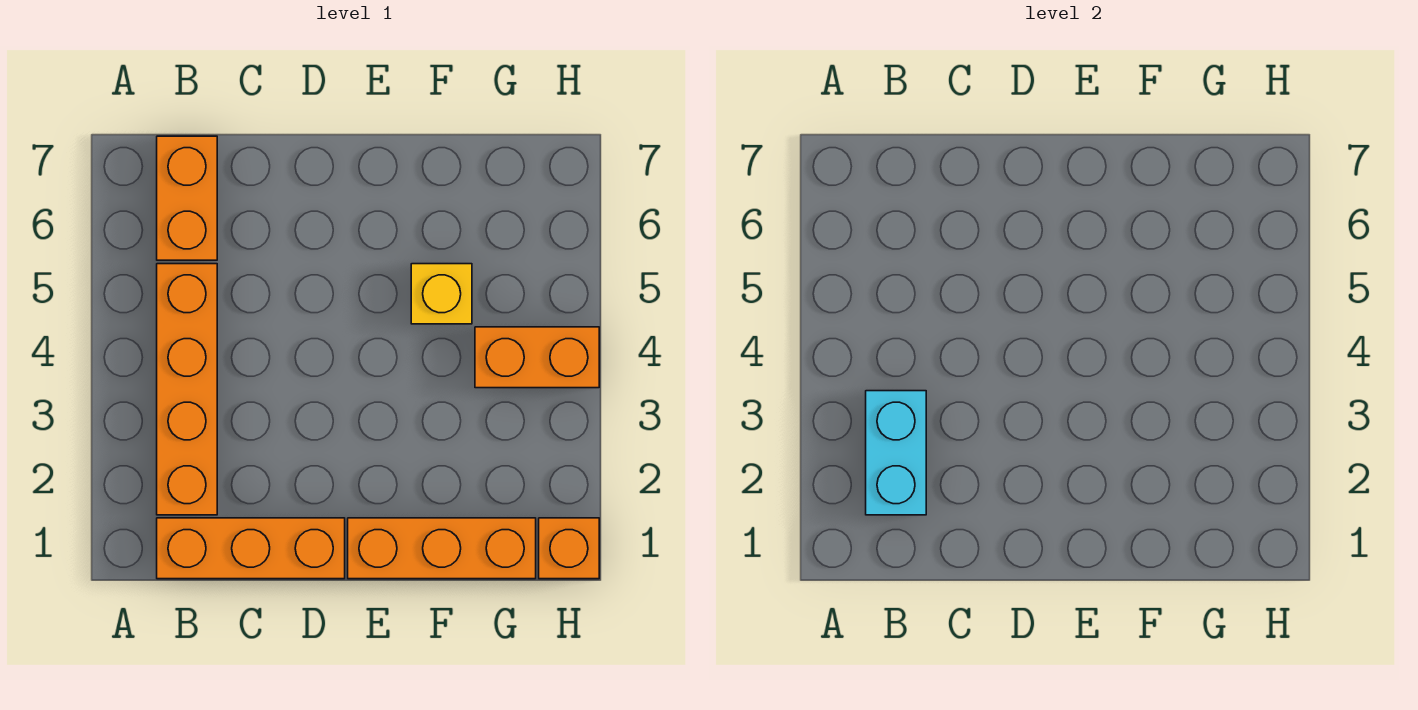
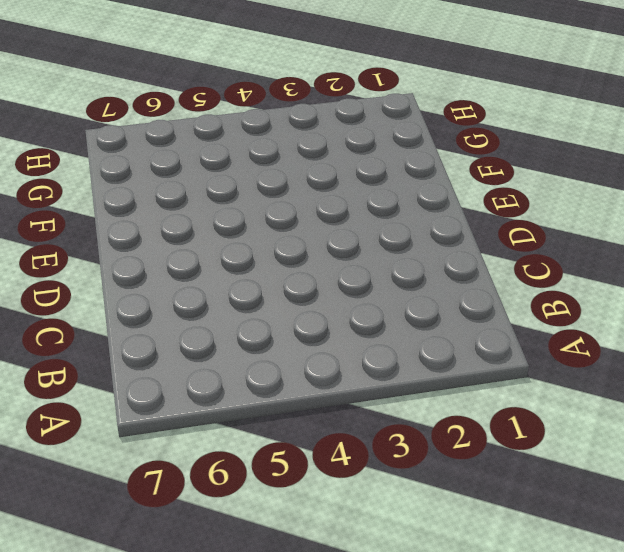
none -> orange 1x3 brick [157,518,345,579]
none -> orange 1x4 brick [157,264,217,515]

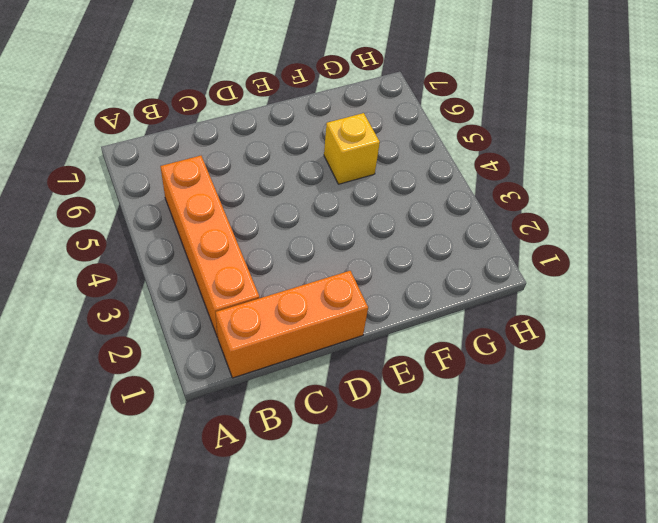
none -> orange 1x2 brick [157,136,217,260]
none -> orange 1x3 brick [348,518,536,579]

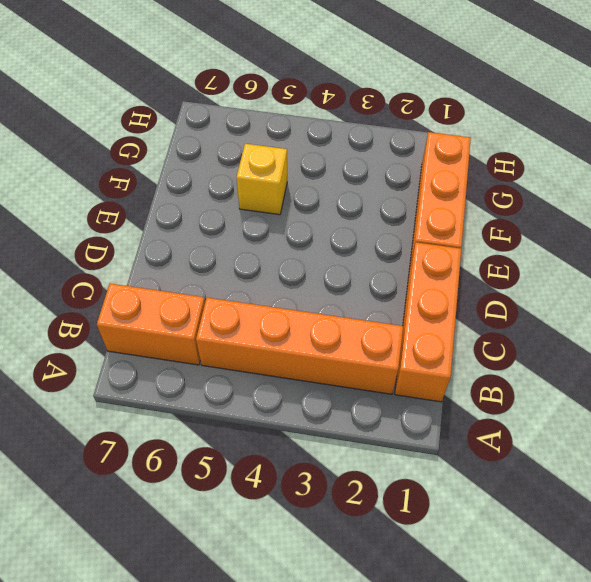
none -> orange 1x2 brick [475,327,599,388]
none -> orange 1x1 brick [539,518,599,579]

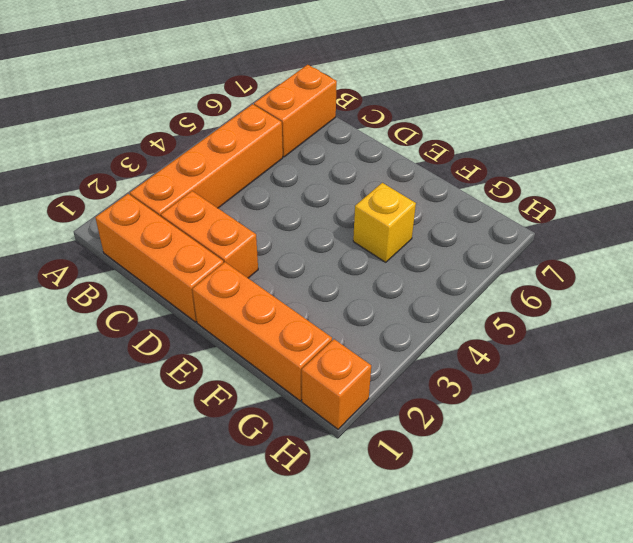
orange 1x2 brick [161,191,258,278] -> orange 1x2 brick moved to [475,327,599,388]
none -> cyan 1x2 brick [866,391,926,515]

